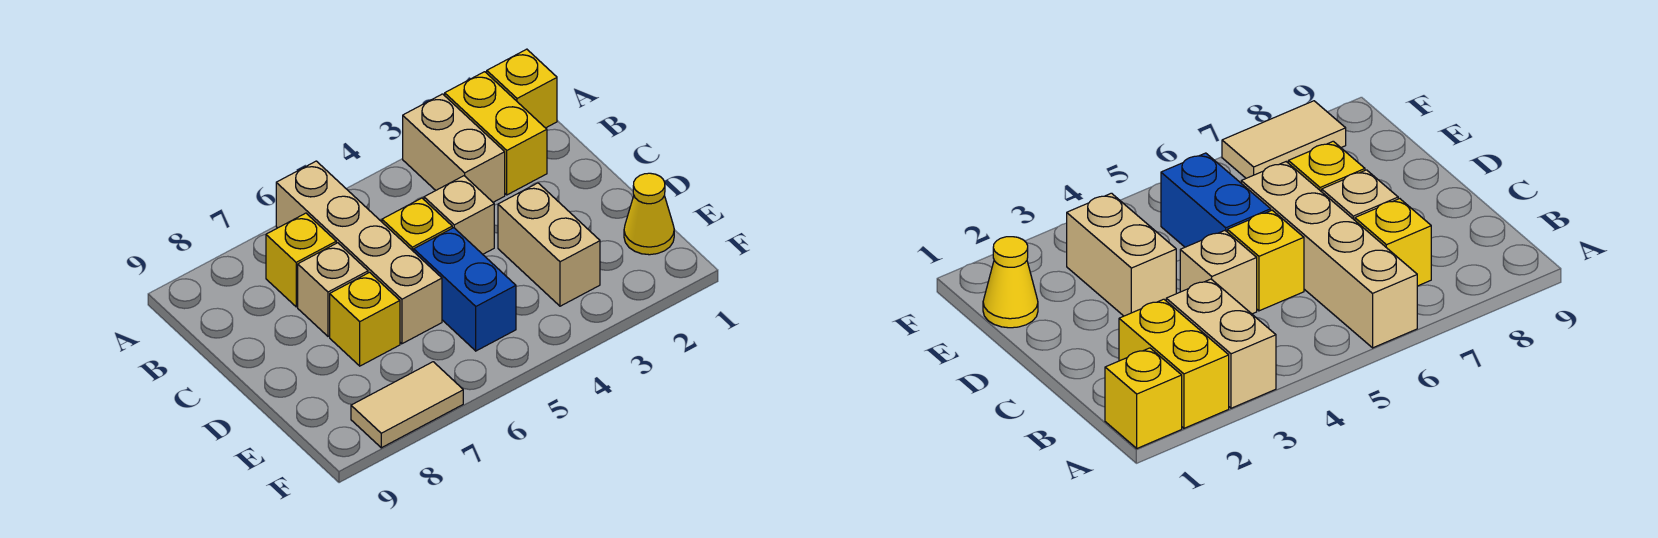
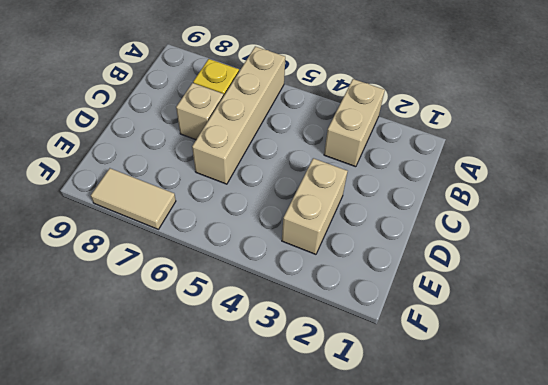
none -> yellow 1x1 brick [487,49,557,128]
none -> yellow 1x2 brick [445,72,547,195]
none -> tan 1x1 brick [424,176,494,254]

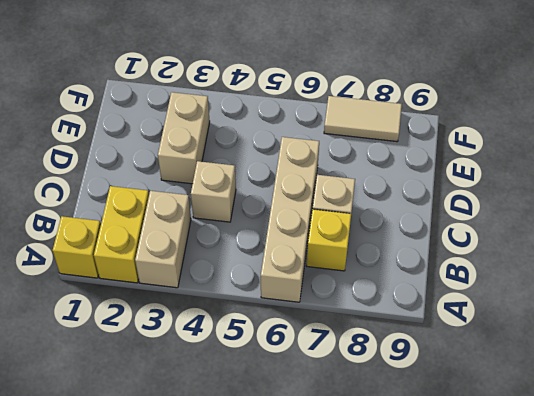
none -> yellow 1x1 brick [382,198,452,252]
none -> blue 1x2 brick [414,228,516,351]
none -> yellow 1x1 brick [330,272,400,366]

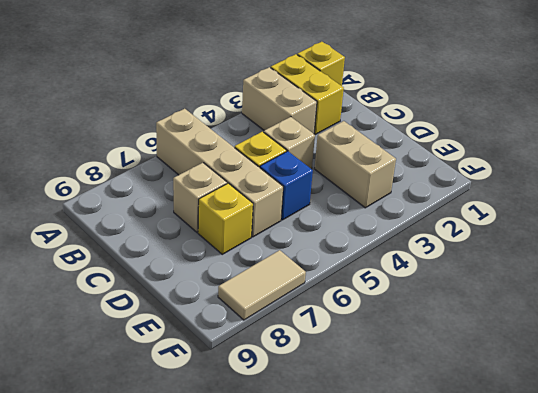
blue 1x1 brick [260,151,313,220] -> blue 1x2 brick [414,228,516,351]
none -> yellow 1x1 brick [266,213,336,307]
none -> yellow 1x1 cone [624,173,674,255]

